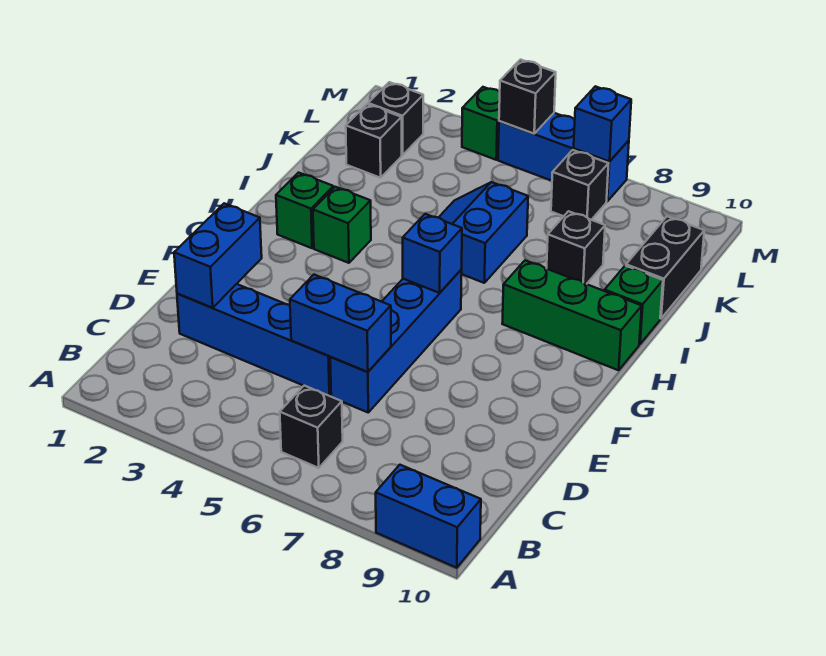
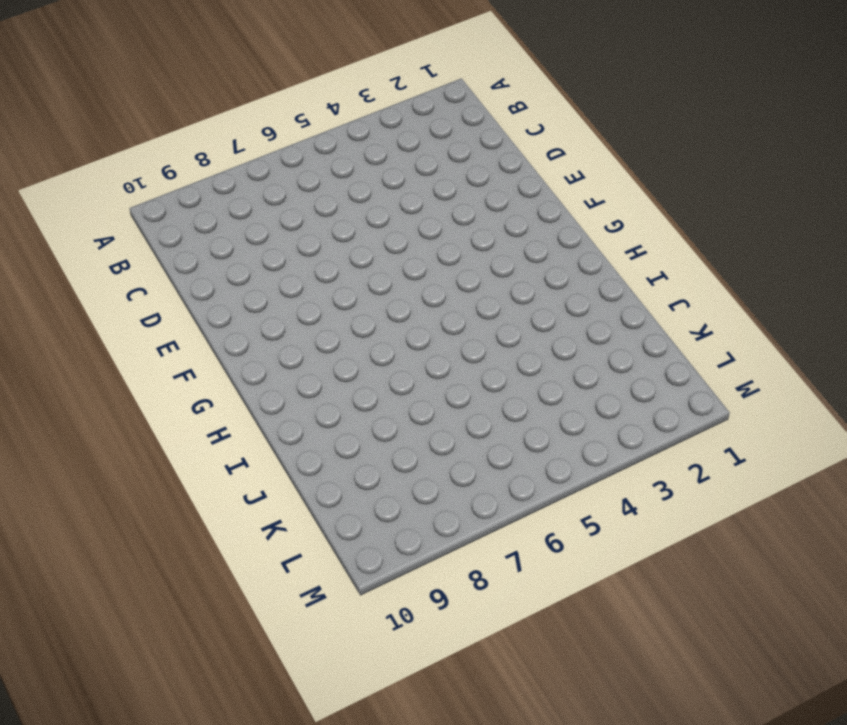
none -> blue 1x2 brick [376,465,481,568]
none -> black 1x1 brick [280,386,343,468]
none -> blue 1x4 brick [177,284,331,396]

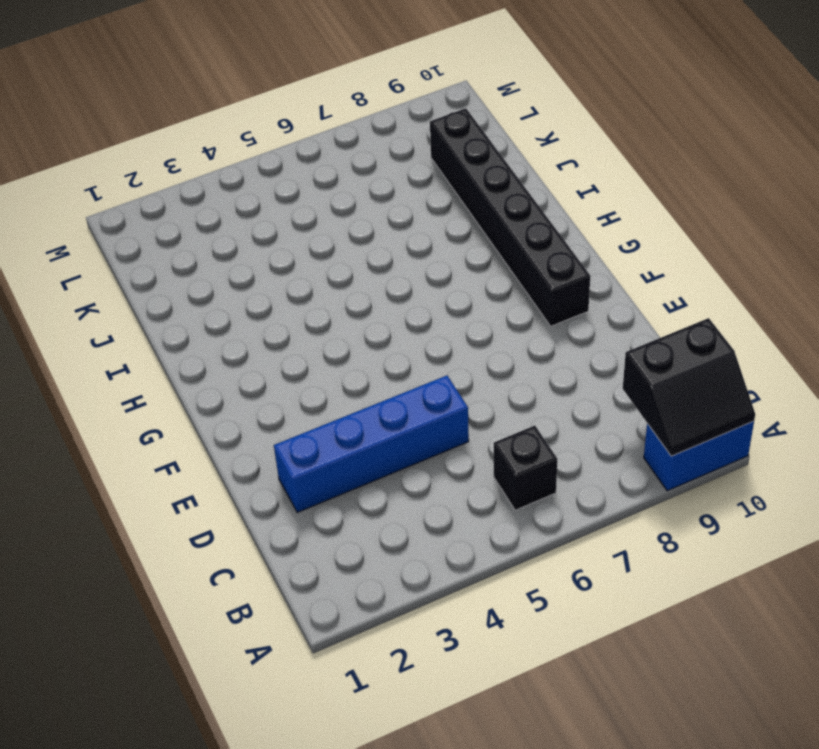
black 2x2 slope [623,318,755,456] -> none
black 1x6 brick [430,108,590,326] -> green 1x3 brick [502,260,642,370]
none -> blue 1x4 brick [330,270,462,412]
none -> green 1x1 brick [276,173,333,248]
none -> green 1x1 brick [313,187,371,263]

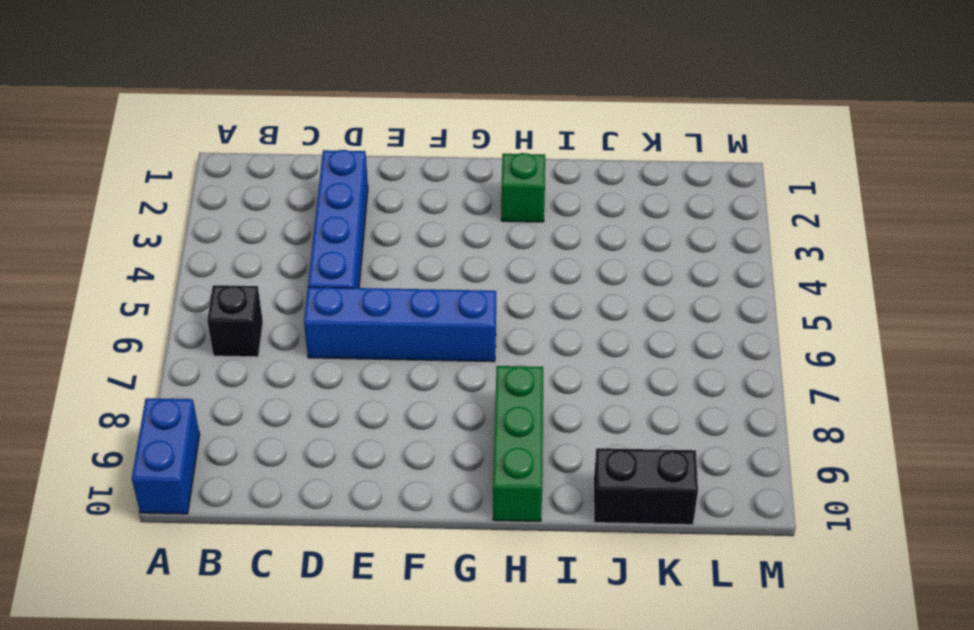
none -> green 1x1 brick [313,187,371,263]
none -> blue 2x2 slope [438,182,528,283]
none -> green 1x1 brick [605,266,663,344]

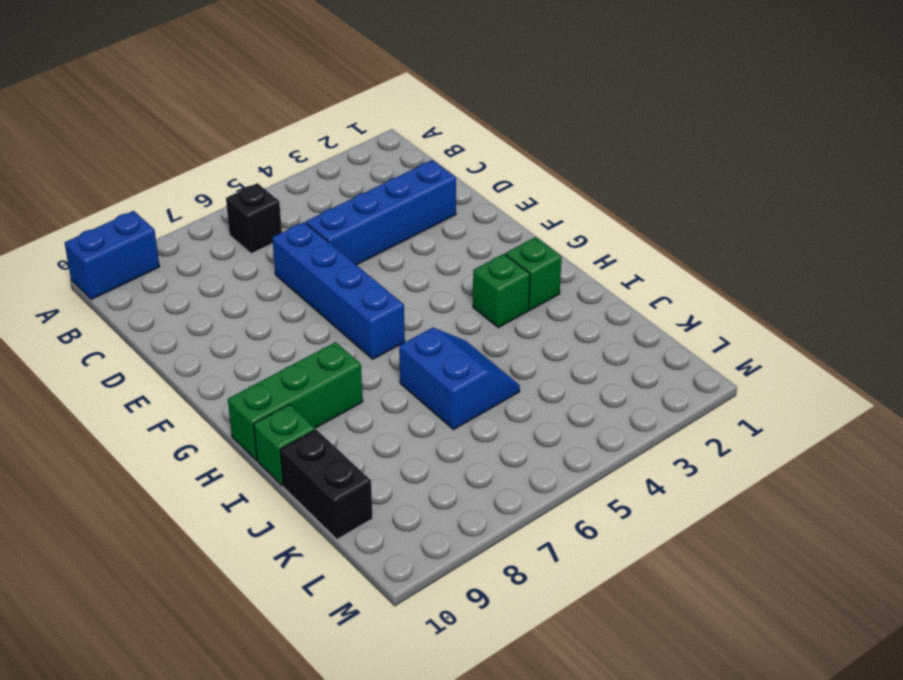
none -> black 1x1 brick [547,211,605,284]
none -> black 1x1 brick [346,104,402,178]
none -> black 1x1 brick [368,82,423,155]

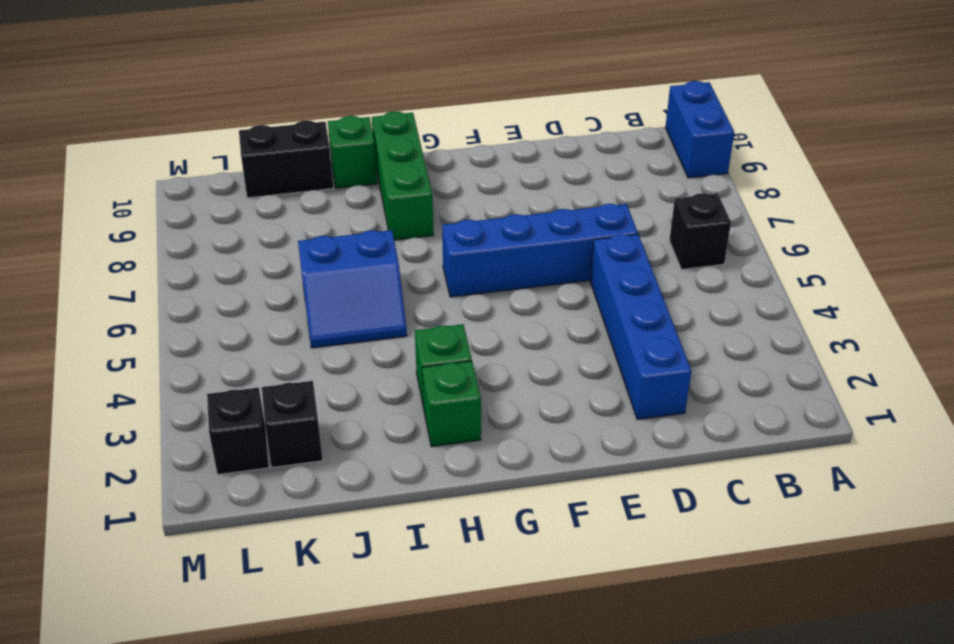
none -> black 1x1 brick [547,211,605,284]
none -> black 1x1 brick [551,150,609,220]
none -> green 1x1 brick [462,87,500,160]

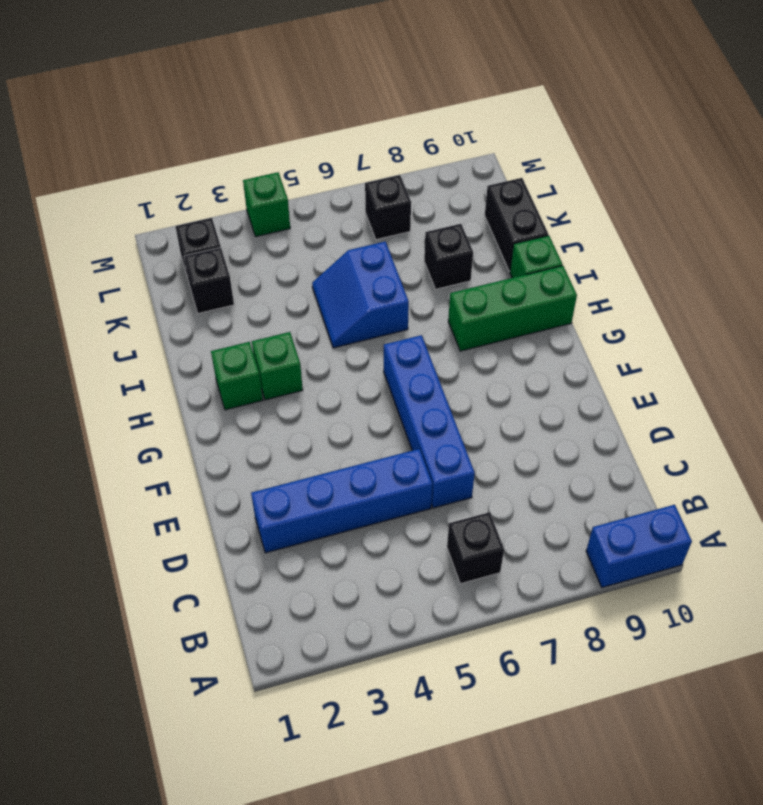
none -> blue 1x3 brick [498,113,629,201]
none -> blue 1x2 brick [174,203,262,308]
none -> blue 1x2 brick [290,275,391,372]

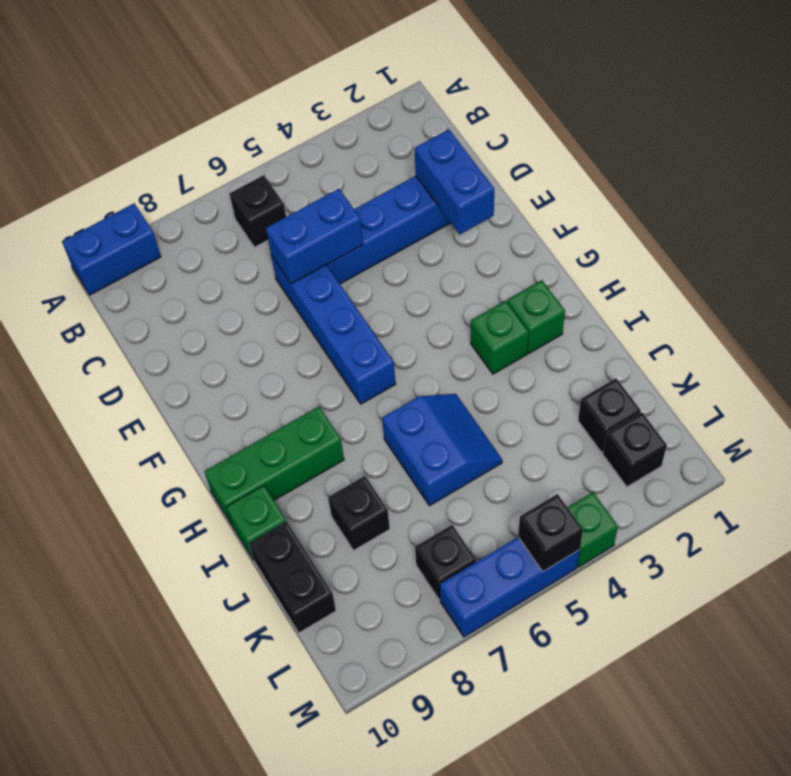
none -> blue 1x1 brick [403,214,462,293]
none -> blue 1x1 brick [574,86,631,162]

